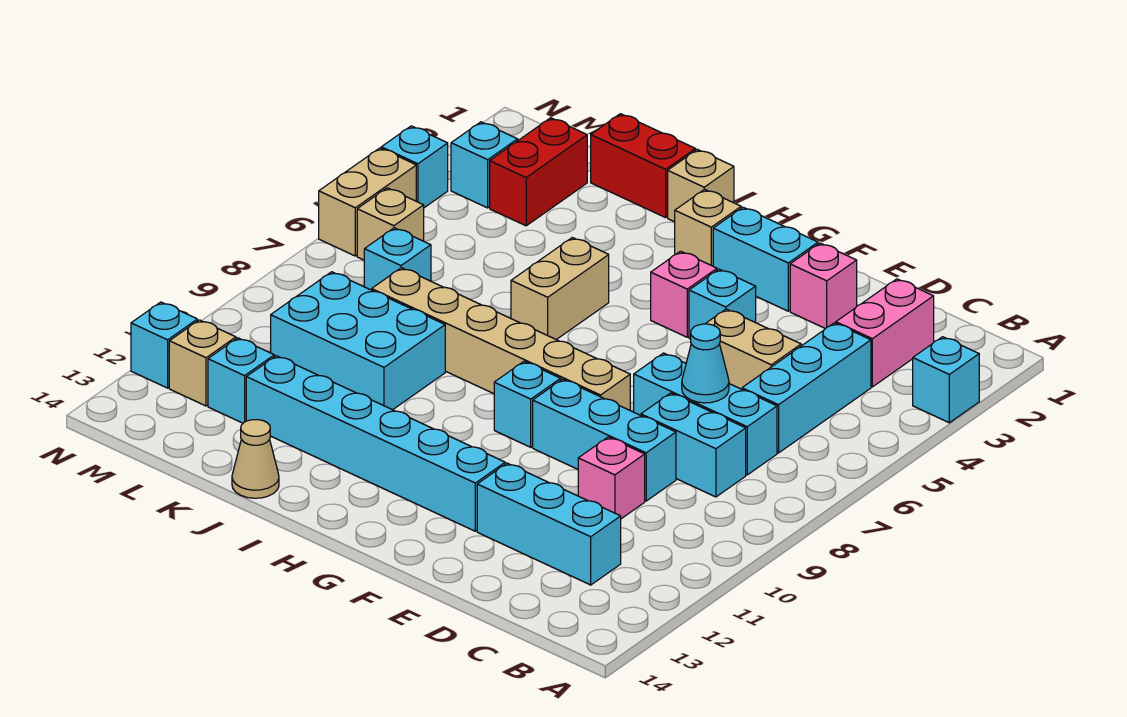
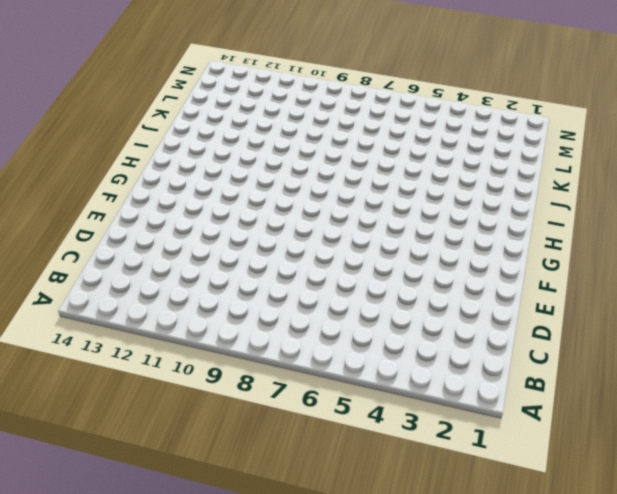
none -> cyan 1x1 brick [913,337,979,423]
none -> pink 1x2 brick [836,279,934,387]
none -> cyan 1x3 brick [742,323,871,453]
none -> cyan 1x3 brick [634,353,777,475]

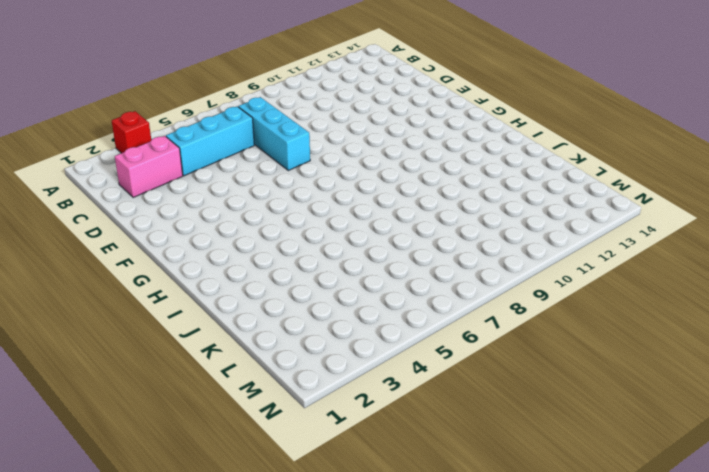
red 1x1 brick [112,111,151,153] -> cyan 1x1 brick [913,337,979,423]
none -> cyan 1x2 brick [641,393,746,497]
none -> cyan 1x3 brick [477,463,621,585]
none -> tan 1x2 brick [705,309,801,389]
none -> cyan 1x3 brick [533,379,676,501]

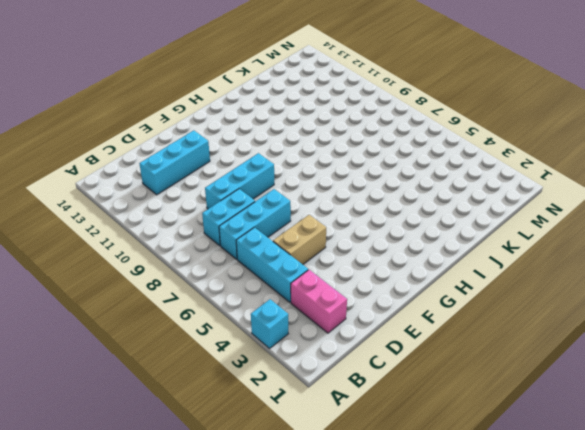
none -> pink 1x1 brick [578,437,645,519]
none -> pink 1x1 brick [790,243,857,329]
none -> cyan 1x2 brick [713,207,818,311]
none -> cyan 1x1 brick [689,269,756,339]

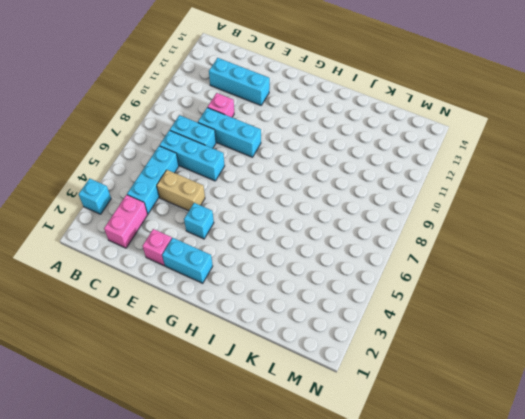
none -> tan 1x6 brick [372,268,630,410]
none -> cyan 1x6 brick [246,356,505,531]
none -> pink 1x1 brick [651,251,717,337]
none -> cyan 1x1 brick [494,361,561,447]

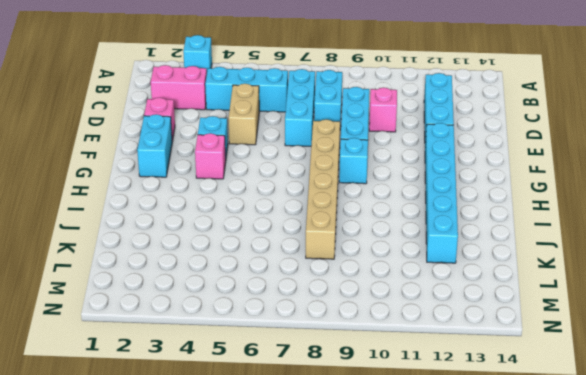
none -> tan 1x1 brick [675,189,741,266]
none -> tan 1x1 brick [668,150,734,222]
none -> tan 1x2 brick [511,238,609,340]
none -> red 1x2 brick [591,114,696,218]

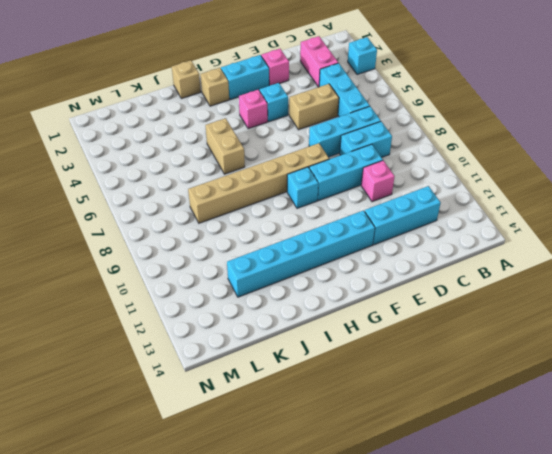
none -> red 1x2 brick [591,114,696,218]
none -> cyan 2x3 brick [271,272,445,410]
none -> tan 1x1 cone [232,420,279,498]
none -> red 1x2 brick [490,118,587,226]

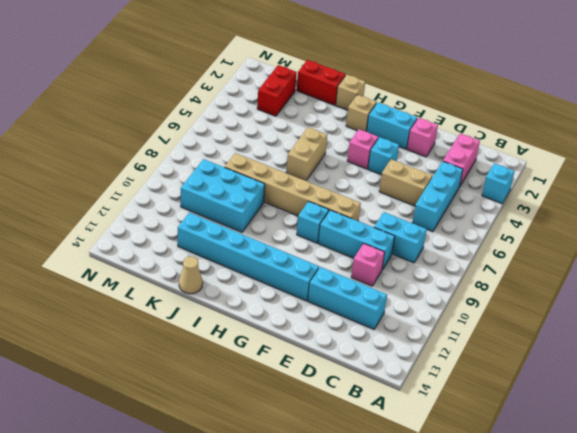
none -> cyan 1x3 brick [634,353,777,475]
none -> cyan 1x1 brick [364,228,431,290]
none -> cyan 1x1 brick [208,338,274,423]
none -> cyan 1x1 brick [451,122,518,208]

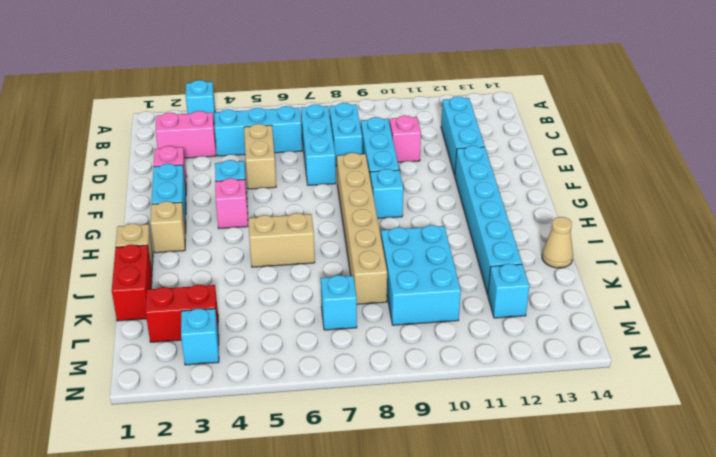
none -> tan 1x1 brick [357,188,424,260]
none -> tan 1x1 brick [169,320,236,406]
none -> cyan 1x1 brick [381,126,448,208]
none -> tan 1x2 brick [319,148,416,256]

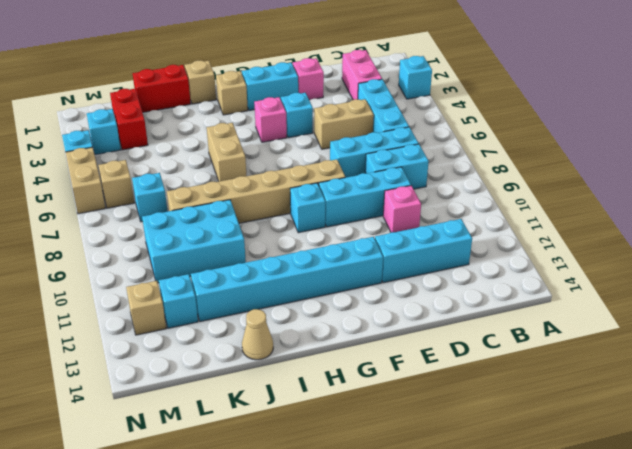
none -> cyan 1x1 brick [131,302,197,388]
none -> cyan 1x1 cone [682,324,729,403]

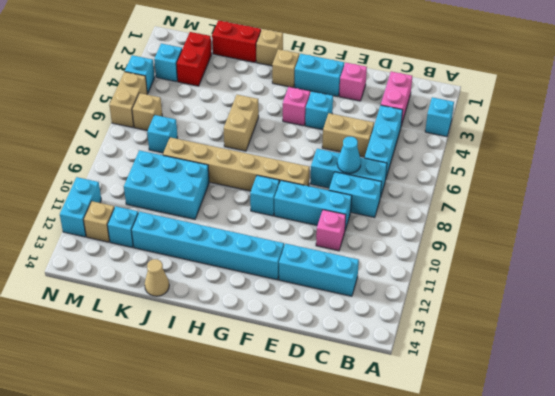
cyan 1x2 brick [60,177,101,237] -> cyan 1x1 brick [131,302,197,388]

